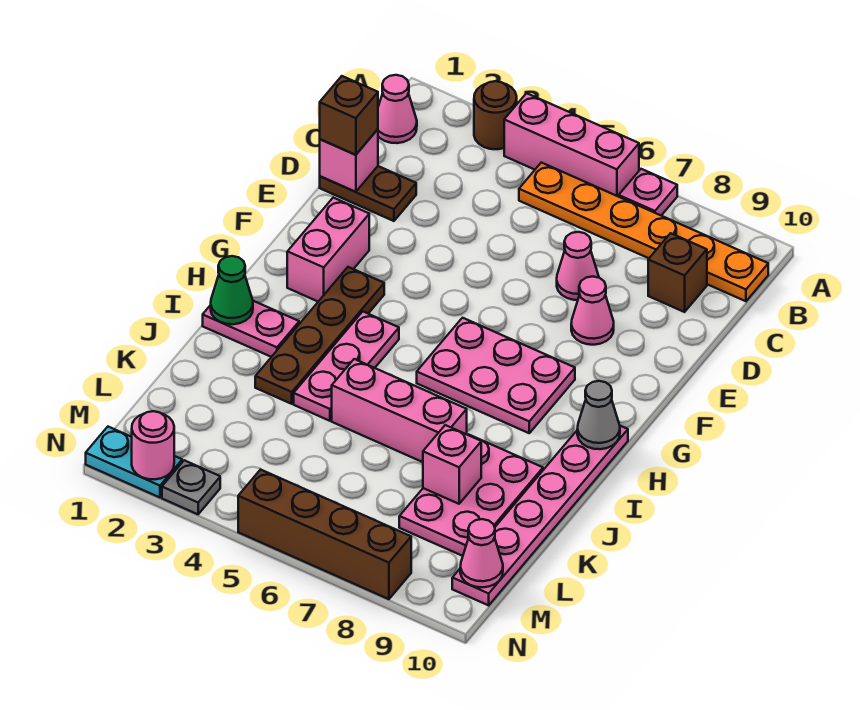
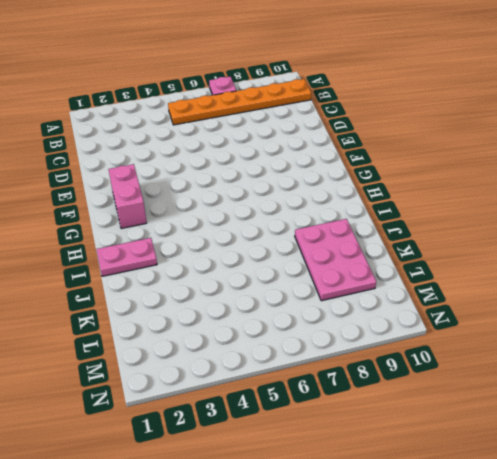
none -> brown 1x1 round brick [474,81,517,149]
none -> pink 1x3 brick [504,93,639,197]
none -> pink 1x1 cone [378,75,417,143]

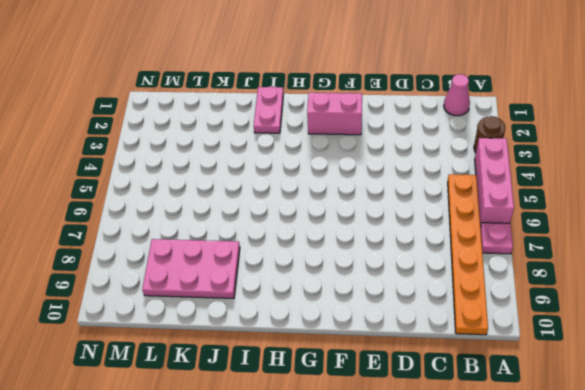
none -> brown 1x1 brick [648,233,707,312]
none -> brown 1x2 plate [320,166,416,221]
none -> pink 1x1 cone [557,232,599,300]

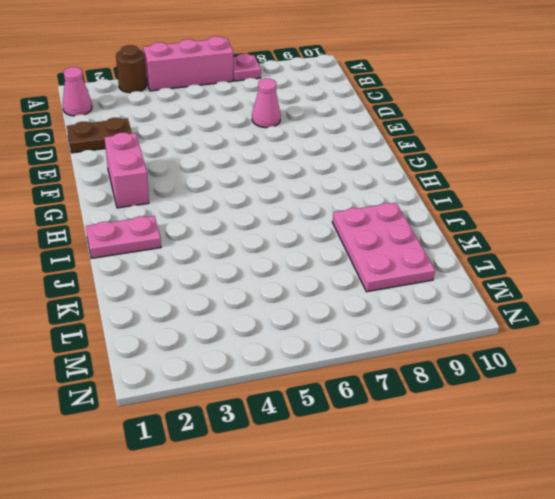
none -> orange 1x6 plate [519,163,768,301]
none -> brown 1x1 brick [648,233,707,312]
none -> pink 1x1 cone [571,277,614,345]

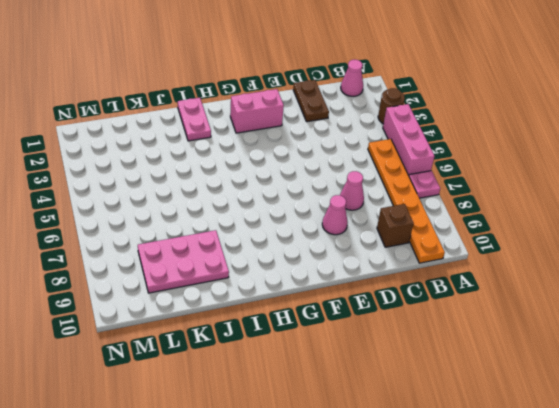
none -> brown 1x4 plate [255,267,384,404]
none -> pink 2x3 plate [417,318,575,433]
none -> pink 1x3 plate [294,312,399,421]

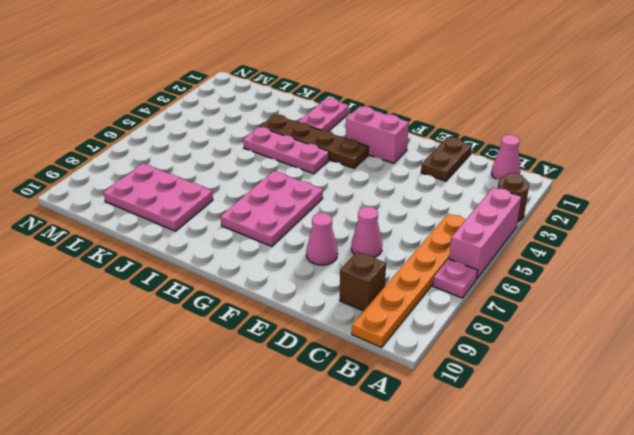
none -> pink 1x6 plate [452,426,628,605]
none -> pink 1x3 brick [332,359,467,462]
none -> cyan 1x2 plate [86,427,182,497]

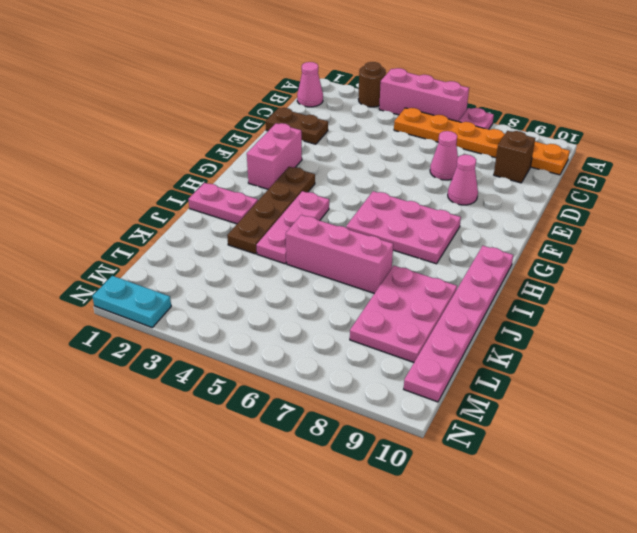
none -> grey 1x1 plate [162,460,220,514]
none -> brown 1x4 brick [238,470,411,599]
none -> pink 1x1 brick [320,129,378,192]

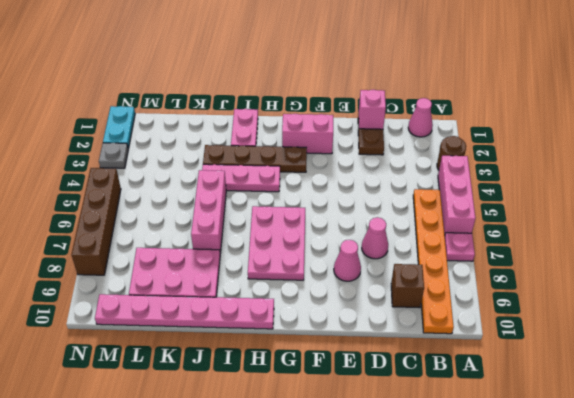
none -> grey 1x1 cone [577,381,620,449]
none -> green 1x1 cone [211,256,253,324]
none -> pink 1x1 brick [423,425,481,504]

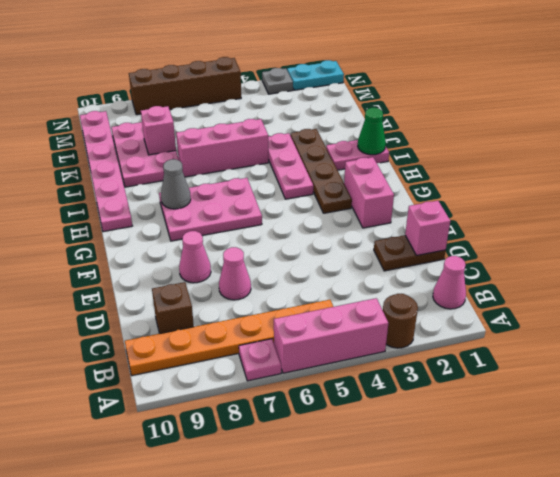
grey 1x1 cone [161,159,191,209] -> grey 1x1 cone moved to [577,381,620,449]
none -> pink 1x1 cone [460,519,503,587]
none -> pink 1x1 round brick [132,411,174,479]
none -> brown 1x1 brick [320,76,378,155]

